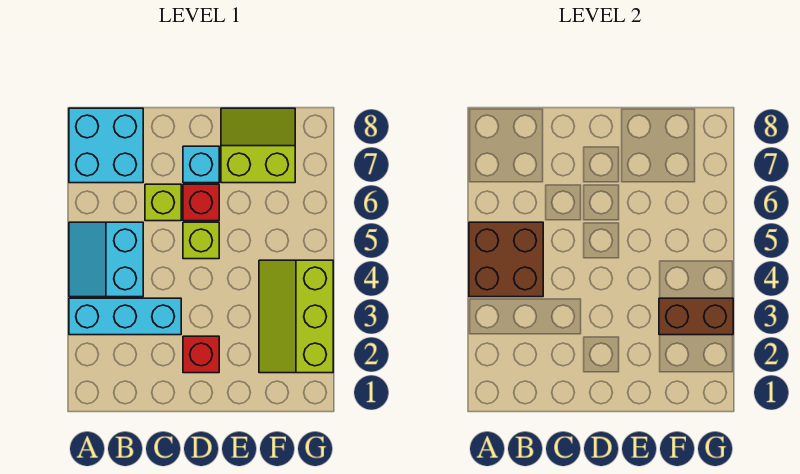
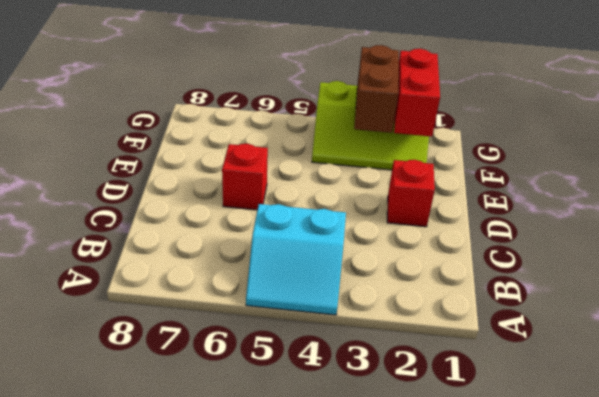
red 1x2 brick [394,49,440,137] -> none
none -> cyan 1x3 brick [69,298,181,335]
none -> cyan 2x2 brick [69,108,143,183]
none -> lime 1x1 brick [145,184,181,221]

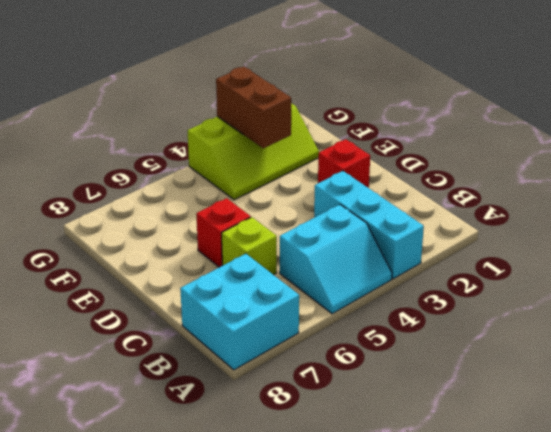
none -> lime 1x1 brick [183,222,219,259]
none -> cyan 1x1 brick [183,146,219,183]
none -> lime 2x2 slope [221,108,295,183]

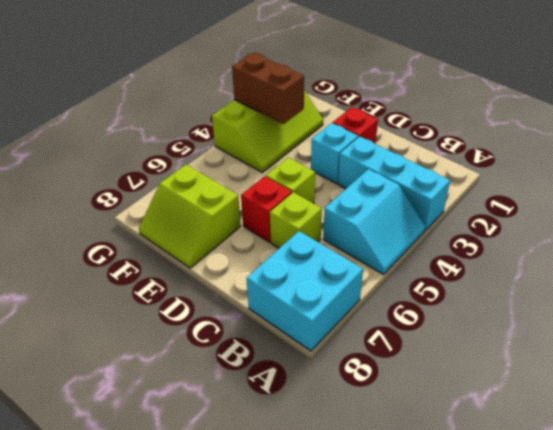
cyan 1x1 brick [311,123,358,184] -> cyan 1x1 brick moved to [183,146,219,183]
none -> brown 2x2 brick [469,222,543,297]

